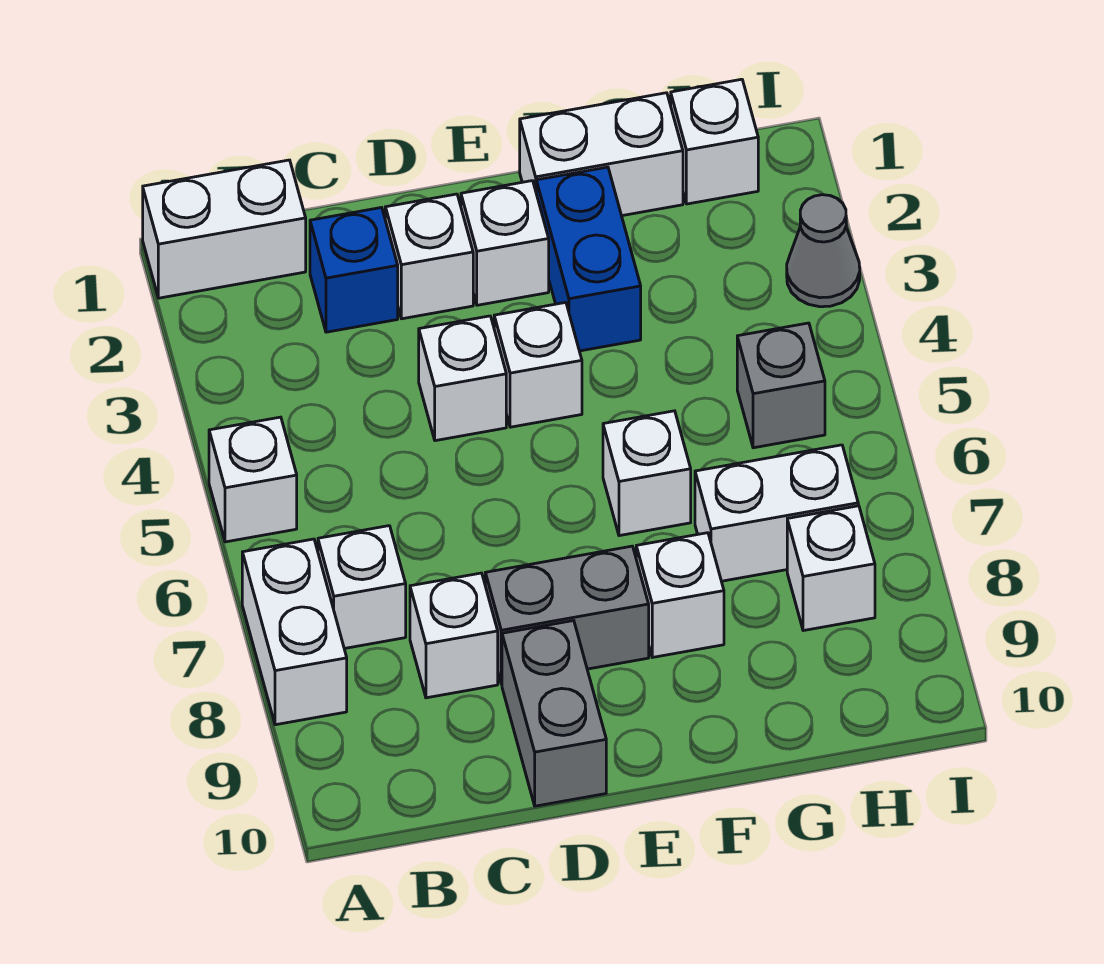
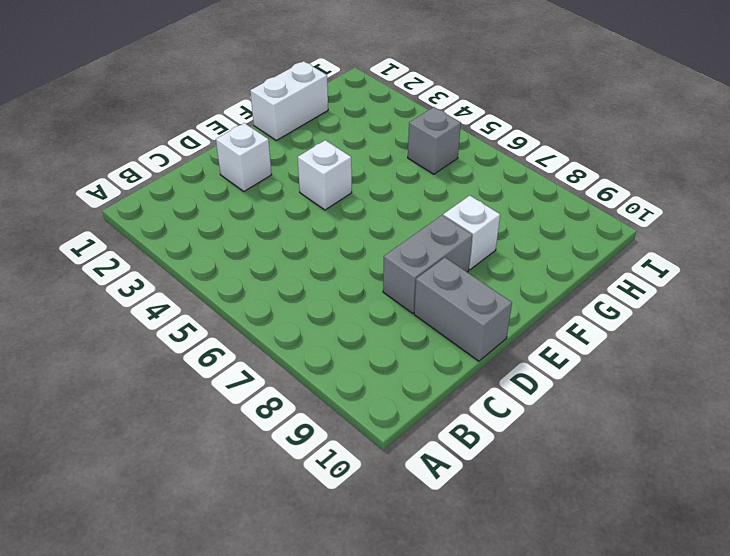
none -> white 1x2 brick [143,160,306,298]
none -> white 1x1 brick [209,417,297,542]
none -> white 1x2 brick [242,539,347,725]

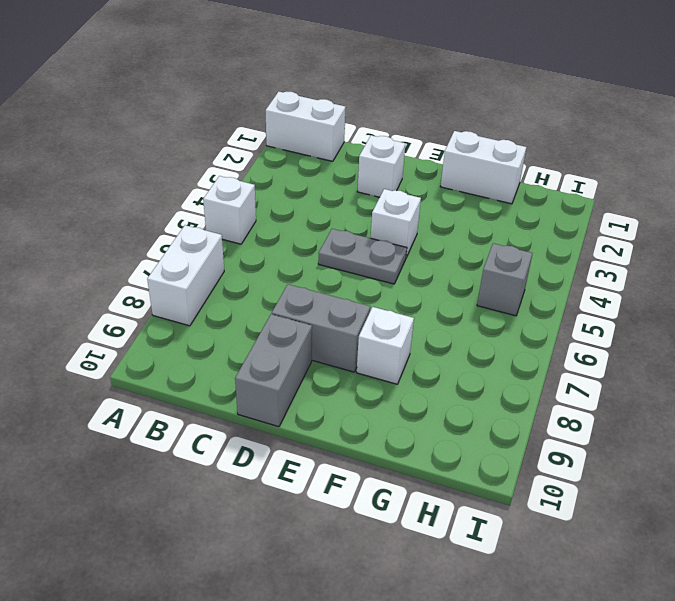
grey 1x2 plate [318,229,407,284] -> none
none -> white 1x1 brick [318,526,406,649]
none -> blue 1x1 brick [310,207,398,332]
none -> white 1x1 brick [410,573,498,698]

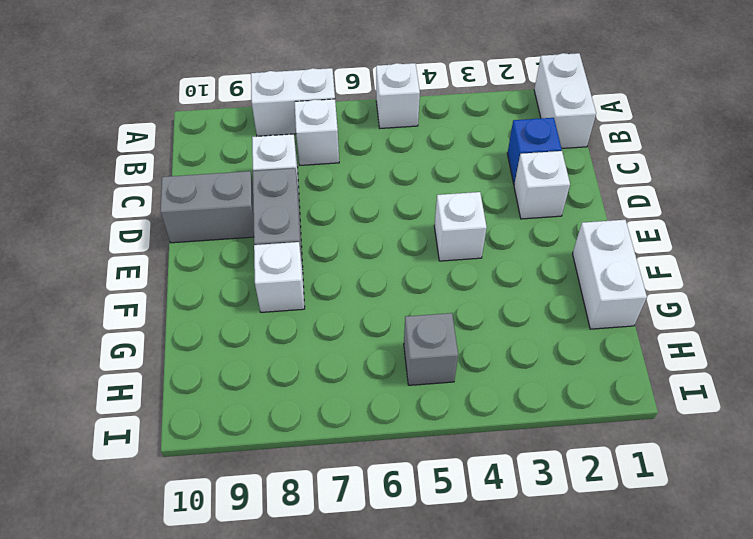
none -> white 1x1 brick [419,316,506,441]
none -> white 1x1 brick [461,181,549,305]
none -> blue 1x2 brick [536,167,641,351]

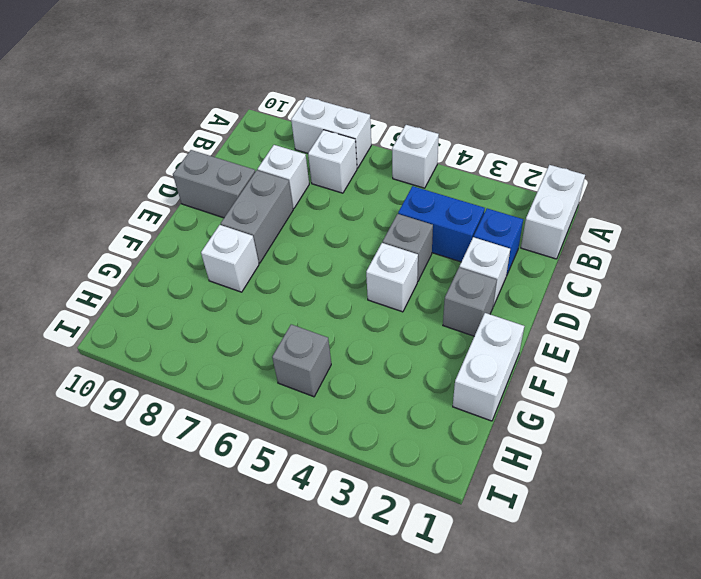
blue 1x2 brick [398,186,485,262] -> blue 1x2 brick moved to [536,167,641,351]
grey 1x1 brick [383,214,433,282] -> white 1x1 brick [419,316,506,441]
grey 1x1 brick [443,268,497,336] -> white 1x1 brick [461,181,549,305]
none -> white 1x1 brick [603,411,691,536]
none -> white 1x2 brick [695,445,858,581]
none -> white 1x1 brick [671,79,758,204]

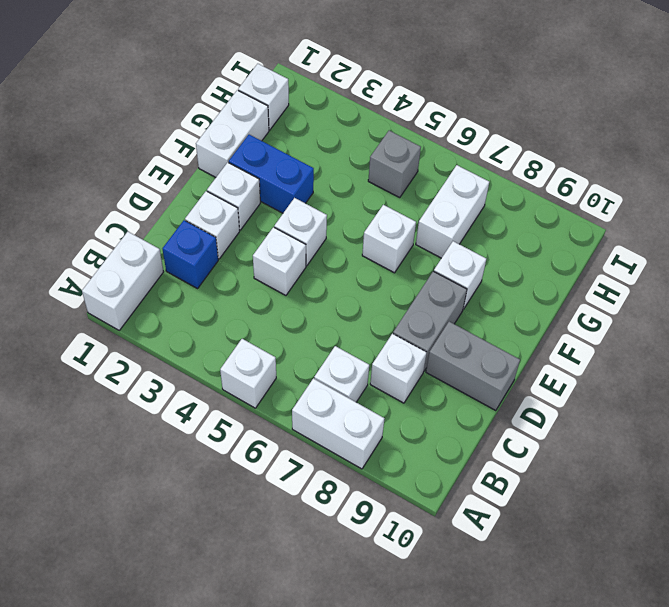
none -> white 1x1 brick [787,506,875,631]
none -> grey 1x1 cone [787,195,860,307]

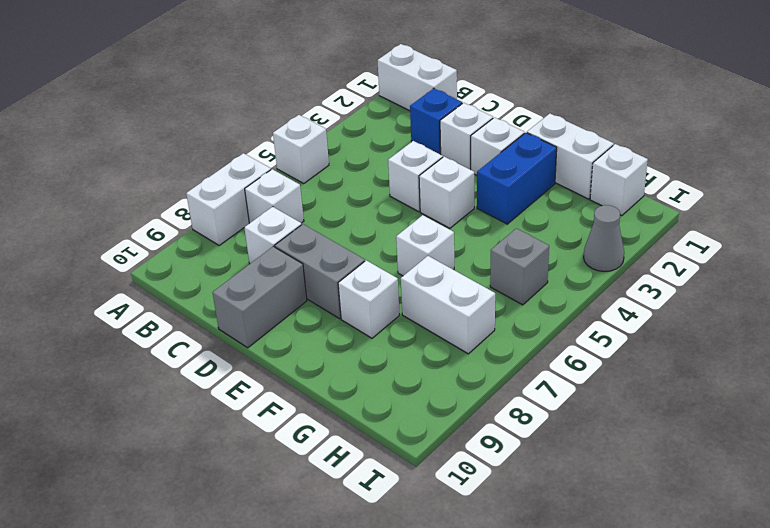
none -> white 1x1 brick [787,506,875,631]

